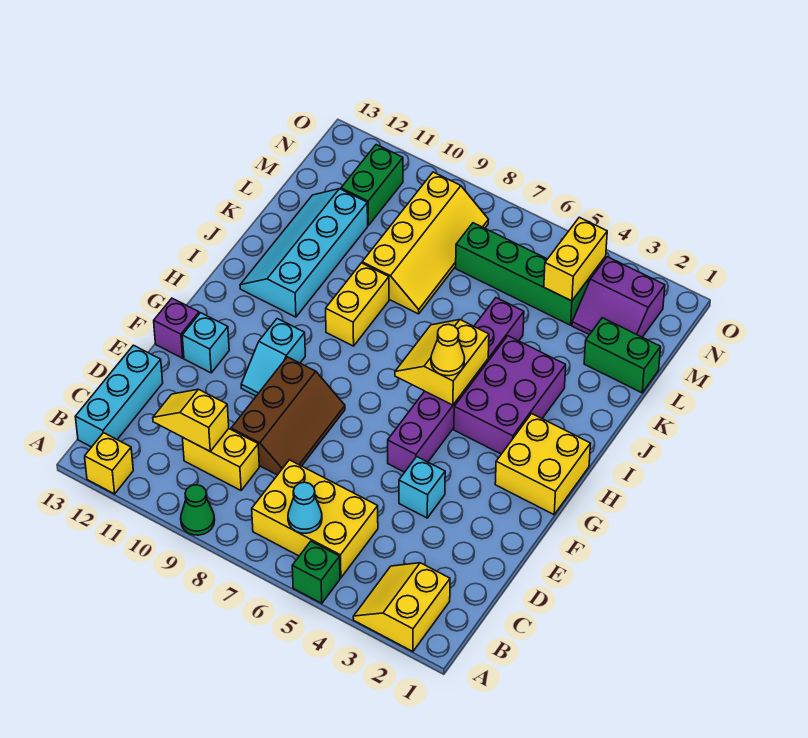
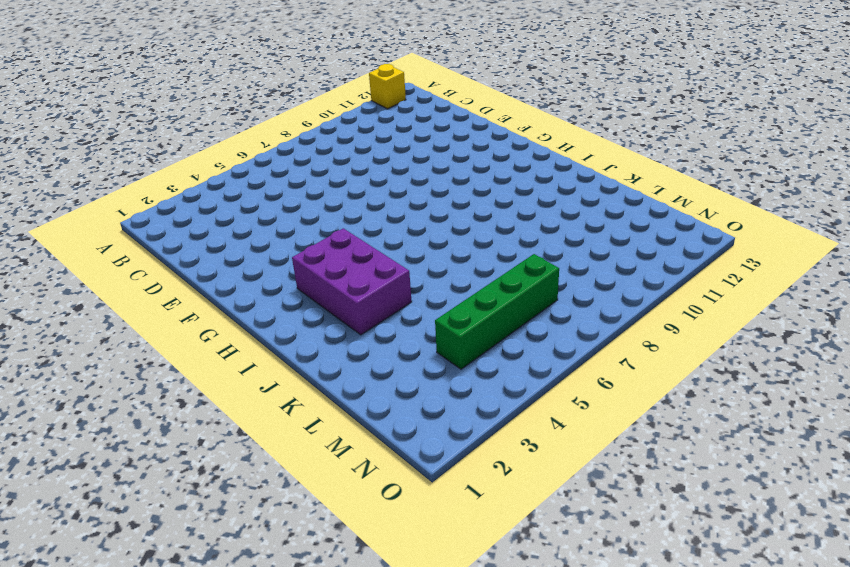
none -> yellow 2x2 slope [353,563,450,652]
none -> green 1x1 brick [292,541,340,603]
none -> green 1x1 cone [181,485,215,535]

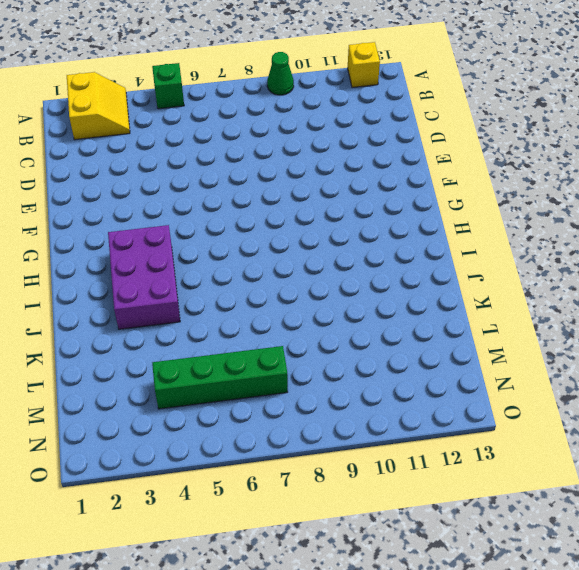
none -> yellow 2x3 brick [252,460,378,578]
none -> cyan 1x3 brick [75,345,163,447]
none -> yellow 1x2 brick [183,429,259,490]

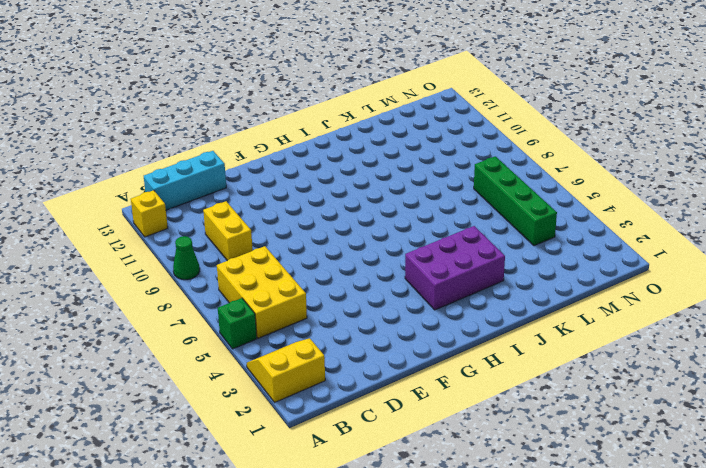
none -> brown 2x3 slope [231,357,345,475]
none -> cyan 1x1 brick [399,457,445,518]
none -> purple 1x6 brick [388,298,524,472]

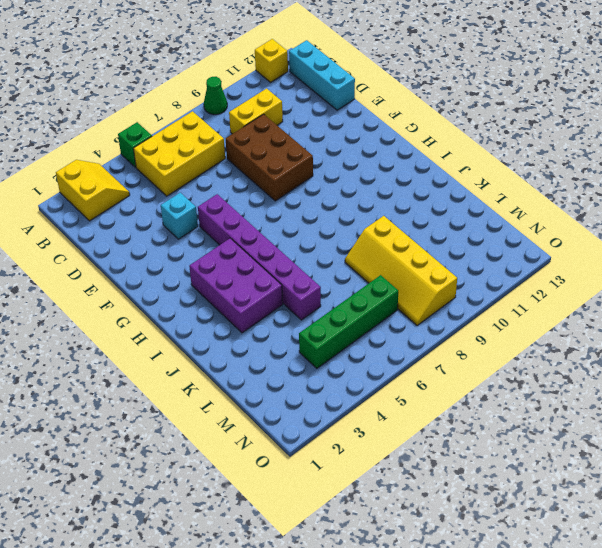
brown 2x3 brick [226,114,313,201] -> brown 2x3 slope [231,357,345,475]
none -> cyan 1x2 slope [241,319,305,396]
none -> cyan 1x1 brick [182,313,229,373]
none -> purple 1x1 brick [154,298,199,358]

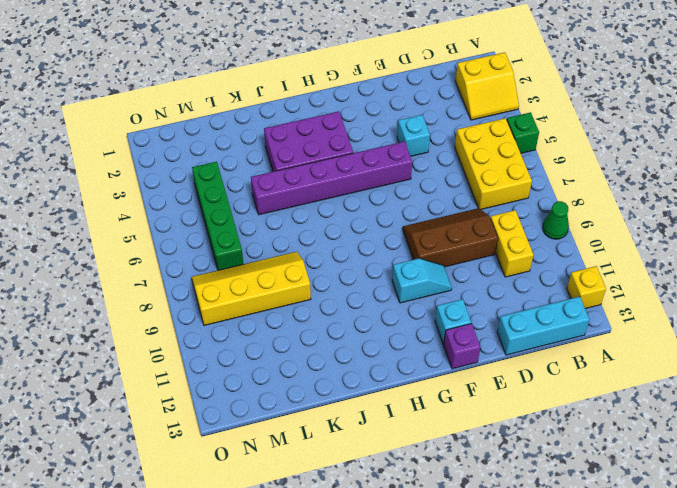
none -> yellow 2x2 brick [495,414,591,515]
none -> yellow 1x2 brick [326,263,389,346]
none -> cyan 2x4 slope [240,189,368,317]

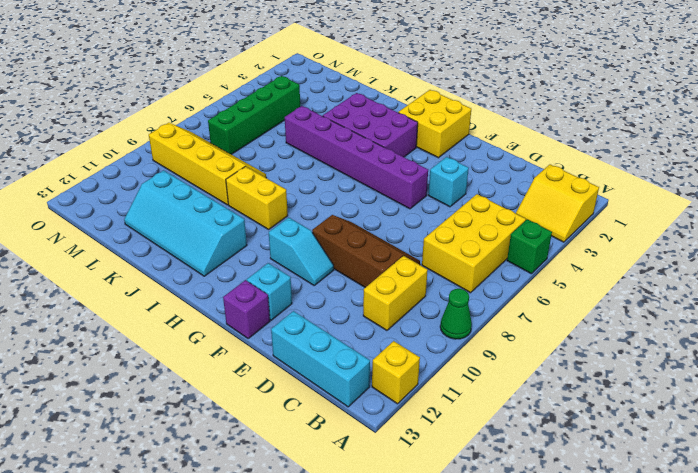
none -> green 1x2 brick [584,318,661,393]
none -> purple 2x2 slope [572,257,665,337]
none -> green 1x2 brick [341,145,403,226]

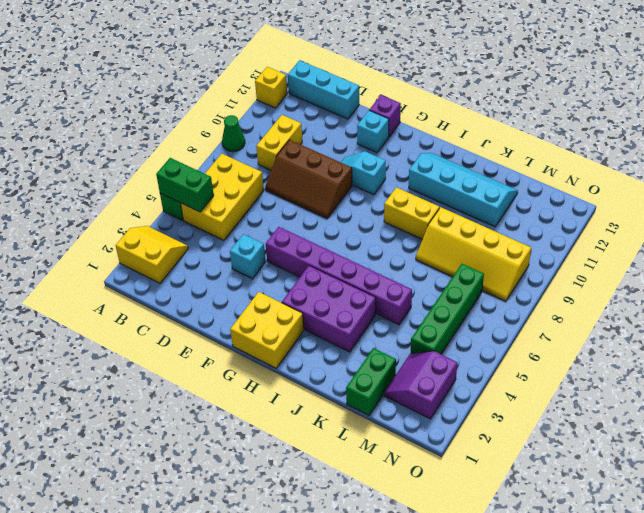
green 1x2 brick [156,158,214,212] -> green 1x2 brick moved to [341,145,403,226]
none -> cyan 1x1 cone [288,482,322,533]
none -> yellow 1x2 slope [153,389,229,451]
none -> yellow 2x2 slope [395,320,489,405]

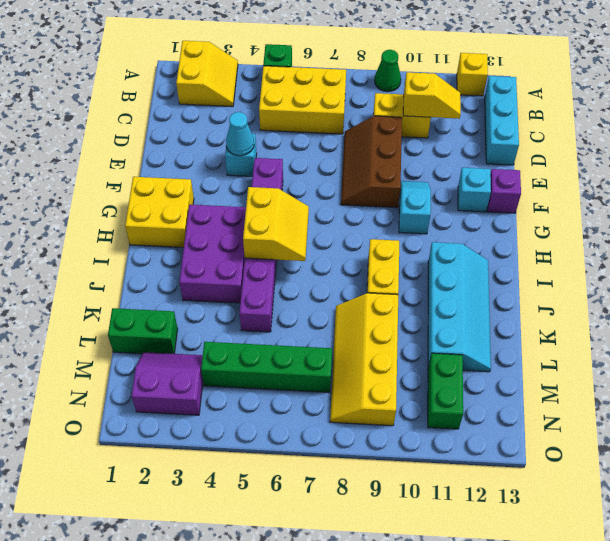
cyan 1x1 cone [226,112,254,156] -> cyan 1x1 cone moved to [288,482,322,533]
none -> yellow 1x2 brick [544,217,607,301]
none -> yellow 1x1 cone [431,324,465,376]

